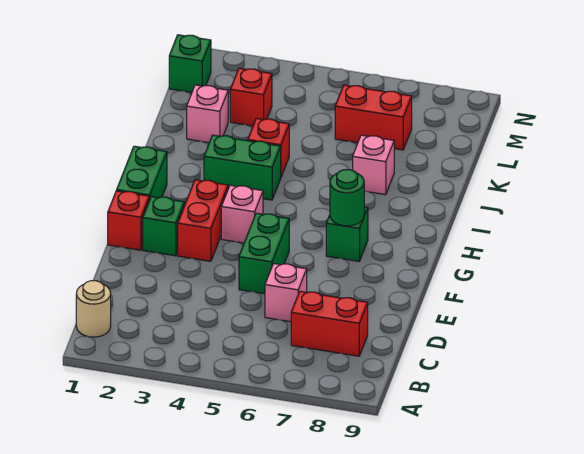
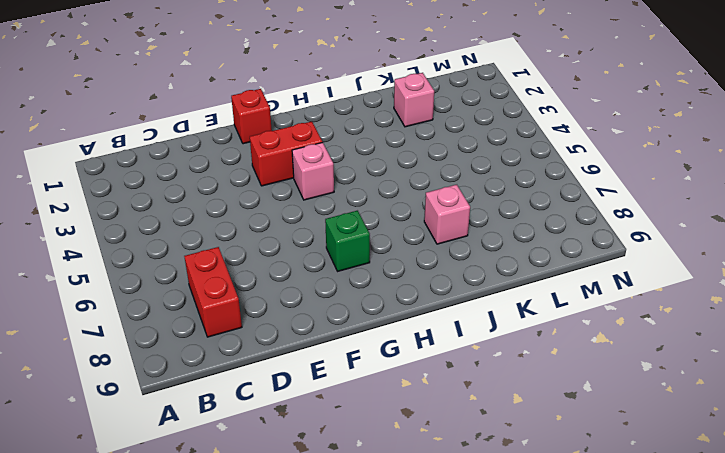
none -> tan 1x1 round brick [76,281,111,337]
none -> pink 1x1 brick [265,264,307,322]
none -> green 1x2 brick [239,213,289,294]

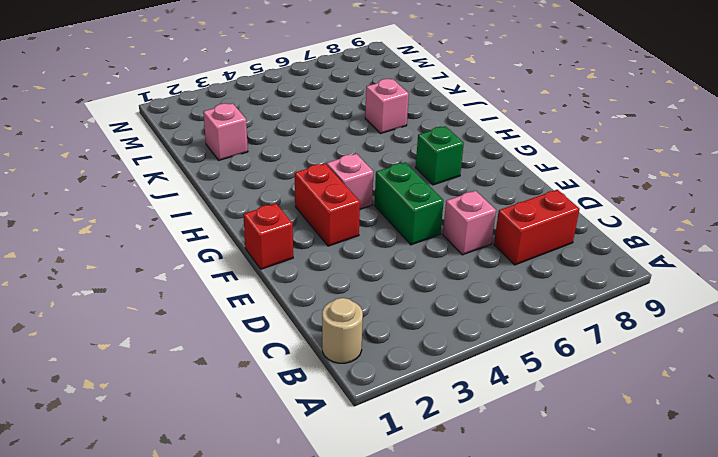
none -> green 1x1 brick [143,196,184,256]
none -> green 1x2 brick [117,146,167,200]
none -> green 1x2 brick [204,135,281,200]

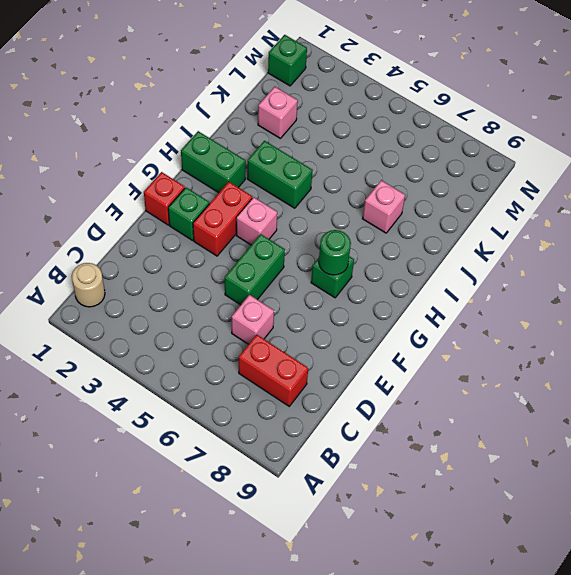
green 1x2 brick [181,131,246,193] -> green 1x2 brick turned to [117,146,167,200]
none -> red 1x1 brick [248,118,289,177]
none -> red 1x1 brick [230,68,272,126]
none -> red 1x2 brick [335,85,412,150]

